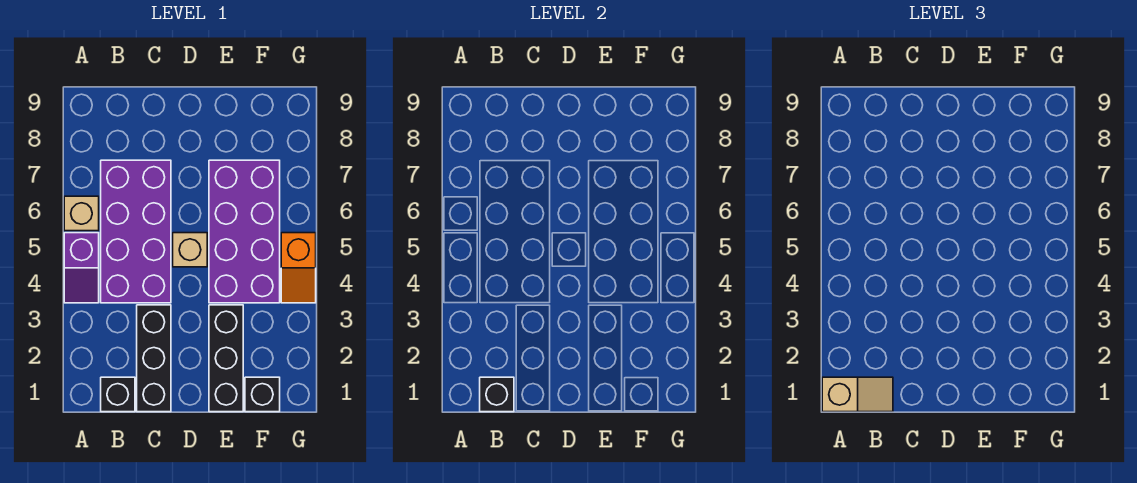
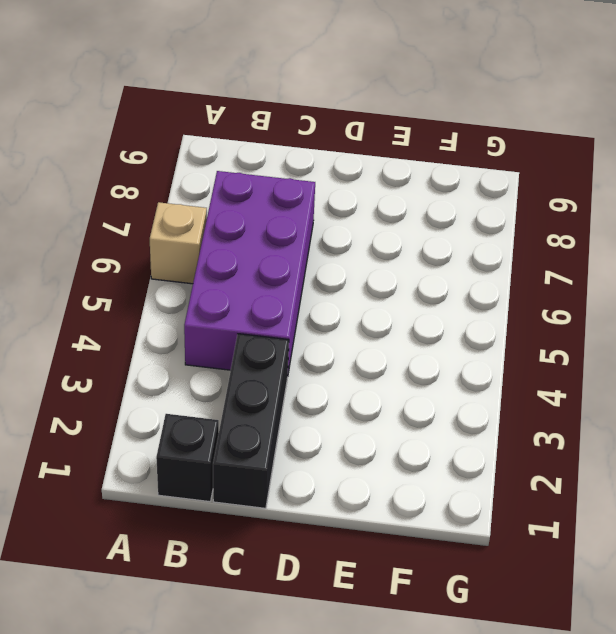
none -> purple 1x2 slope [64,233,99,303]
none -> tan 1x1 brick [173,233,207,267]
none -> black 1x3 brick [209,305,243,412]

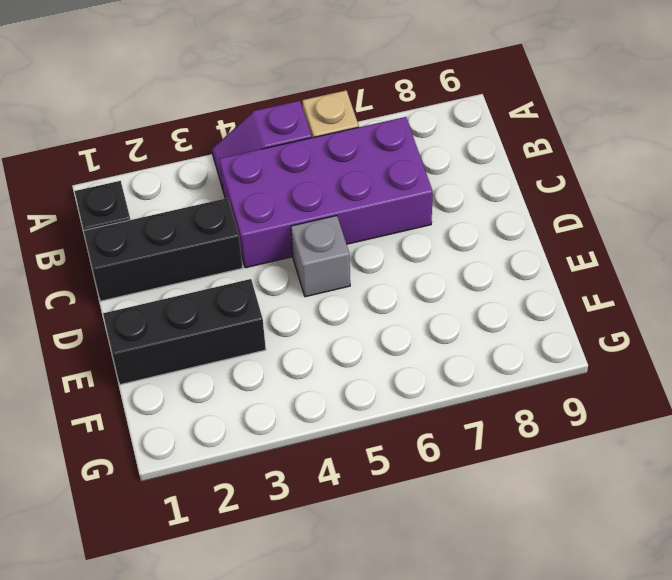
grey 1x1 brick [291,216,350,297] -> tan 1x1 brick [173,233,207,267]
none -> purple 2x4 brick [209,160,280,303]
none -> black 1x1 brick [245,377,280,412]
none -> orange 1x2 slope [281,233,316,303]

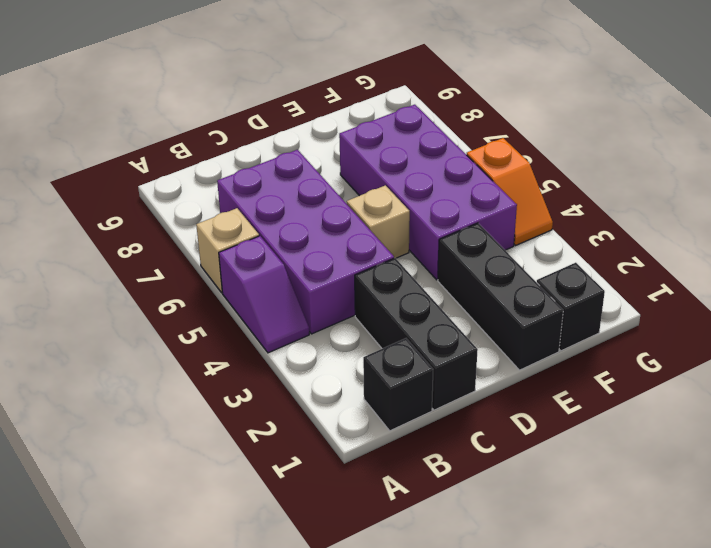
none -> black 1x1 brick [480,377,514,412]
none -> tan 1x2 slope [822,377,893,412]

